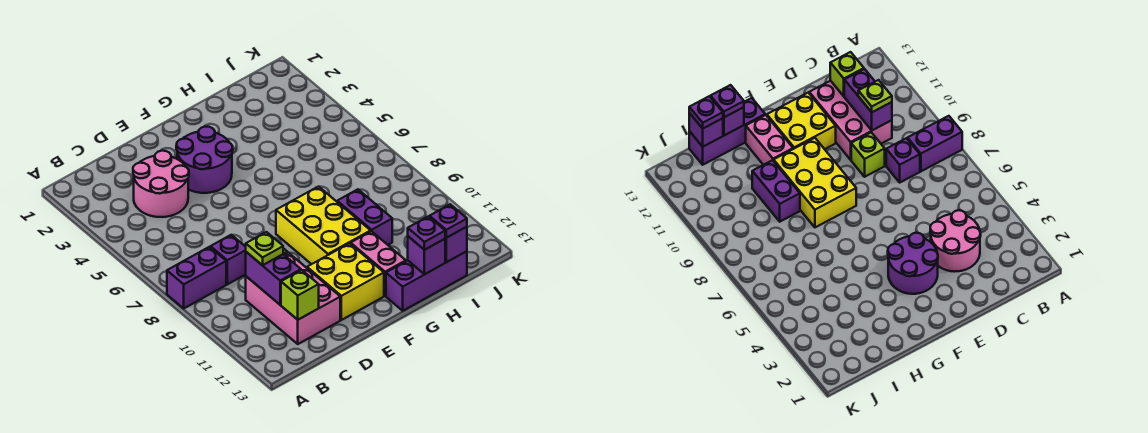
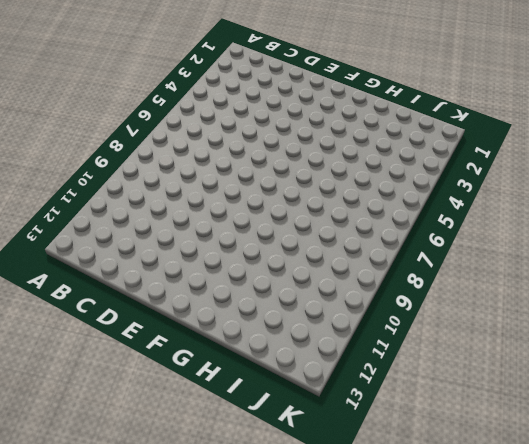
none -> purple 1x2 brick [167,247,226,308]
none -> pink 2x2 round brick [133,151,189,217]
none -> purple 1x1 brick [211,235,246,284]

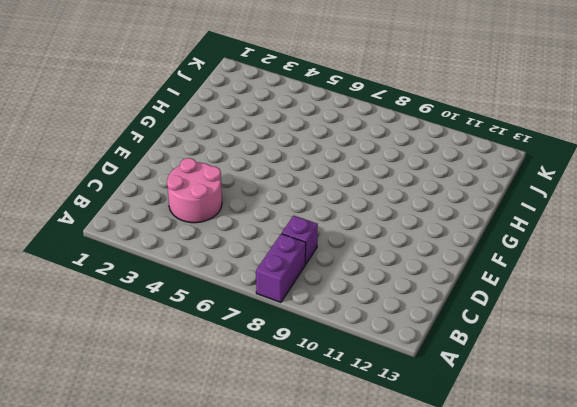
none -> pink 2x3 brick [246,253,340,344]
none -> lime 1x1 brick [851,132,885,177]
none -> purple 2x2 round brick [176,127,233,193]

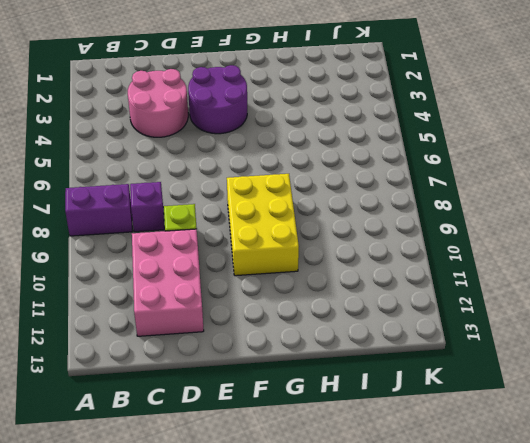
none -> yellow 2x2 brick [307,243,384,320]
none -> pink 1x2 brick [351,231,406,296]
none -> purple 1x3 brick [386,251,467,311]

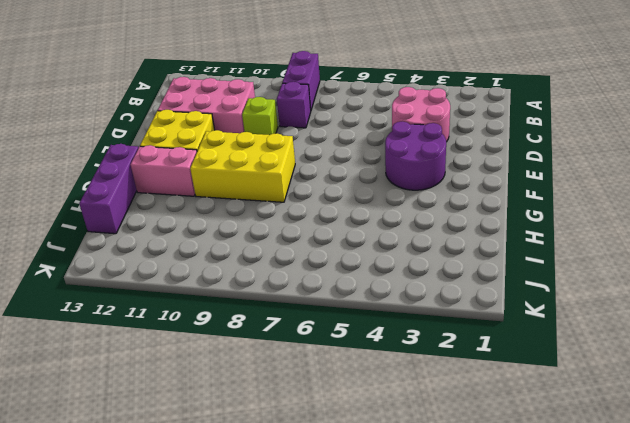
none -> purple 1x2 brick [337,189,392,245]
none -> purple 1x2 brick [246,252,301,305]
none -> lime 1x1 brick [281,270,319,320]

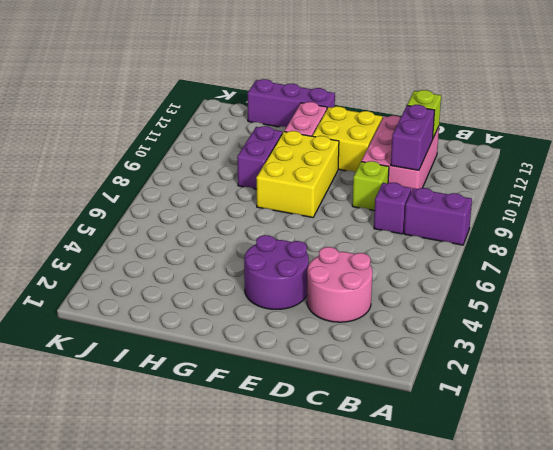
none -> purple 1x1 brick [408,236,445,274]
none -> purple 1x1 brick [445,227,467,262]
none -> lime 1x1 plate [246,232,283,265]

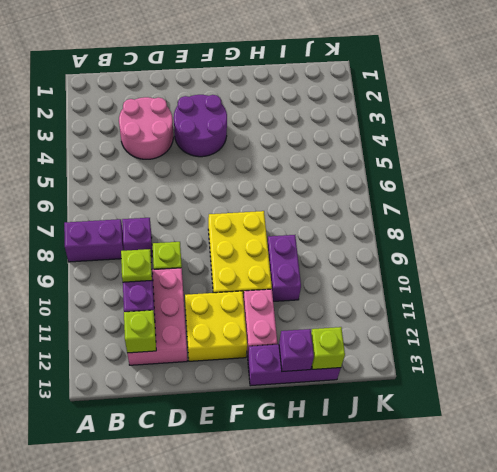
lime 1x1 brick [311,327,345,369] -> purple 1x1 brick [445,227,467,262]
none -> purple 1x1 plate [408,216,445,250]
none -> purple 1x1 plate [430,204,467,238]

